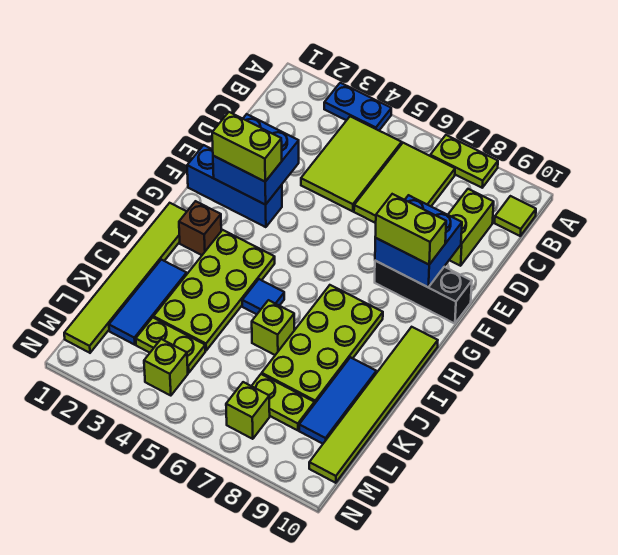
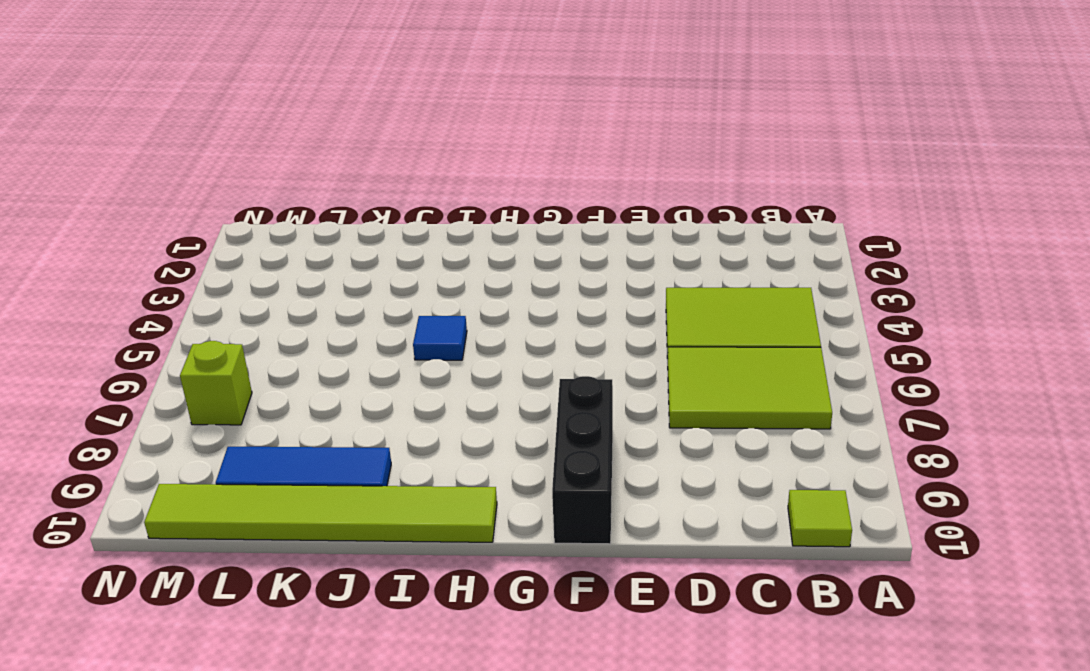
none -> blue 1x2 plate [324,83,391,130]
none -> lime 1x2 plate [430,135,498,188]
none -> lime 1x2 brick [448,189,494,266]

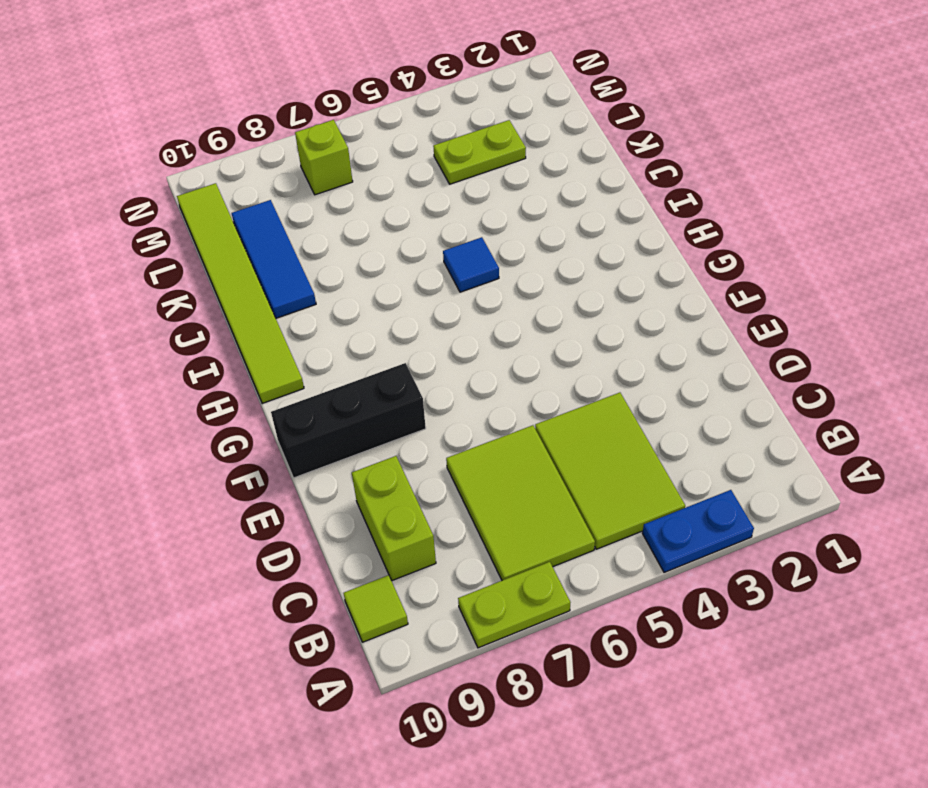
none -> blue 1x3 brick [187,145,282,227]
none -> lime 1x6 tile [64,203,187,353]
none -> brown 1x1 brick [179,201,221,255]

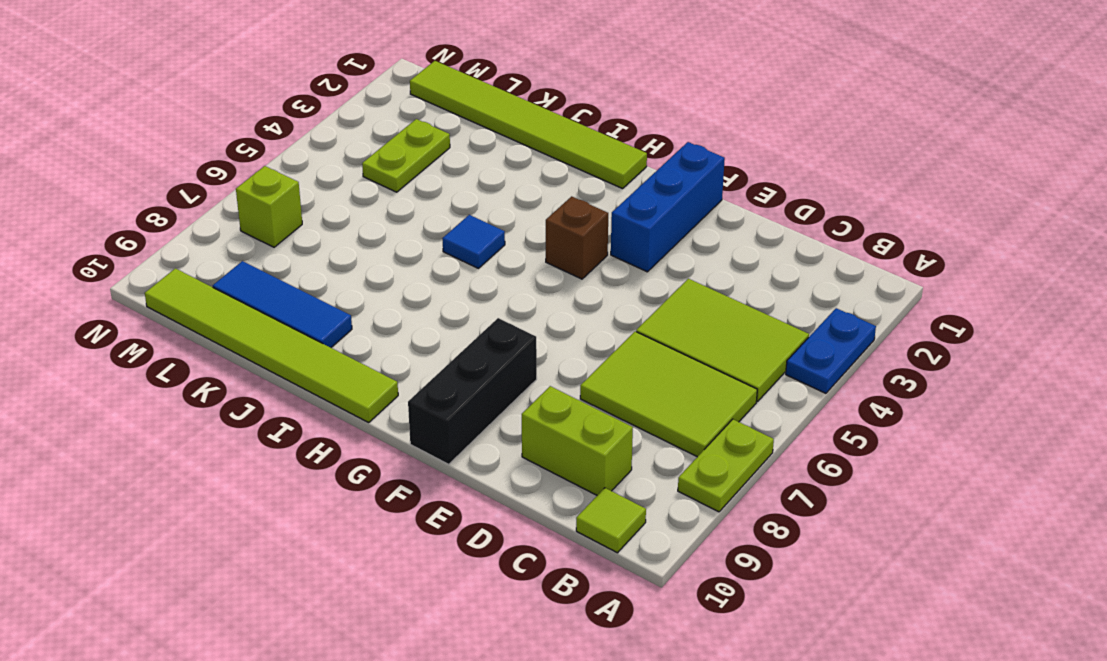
brown 1x1 brick [546,196,608,279] -> brown 1x1 brick moved to [179,201,221,255]
none -> lime 2x4 plate [154,230,275,350]
none -> lime 2x4 plate [262,285,383,404]
none -> blue 1x3 tile [109,260,187,345]

